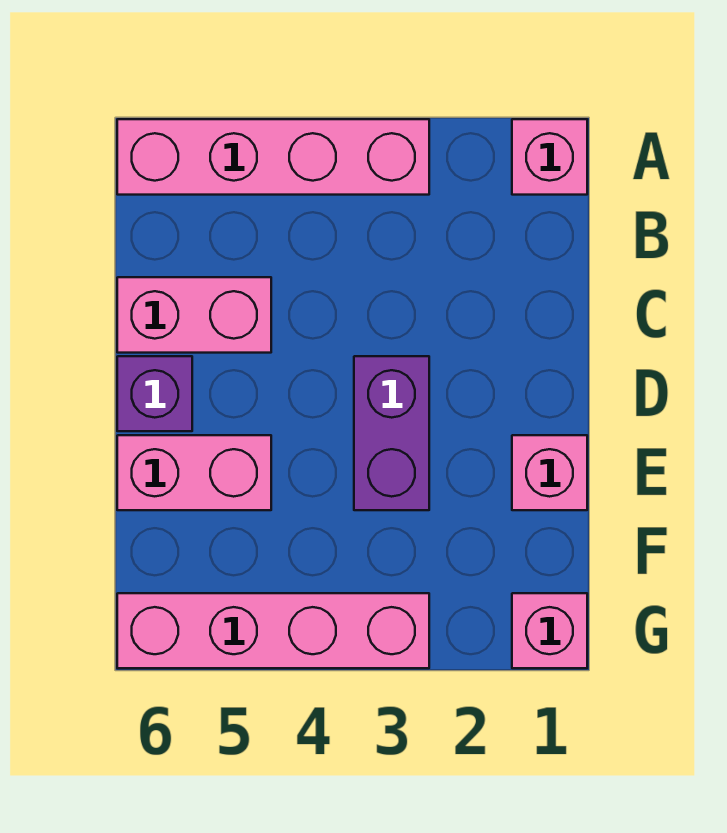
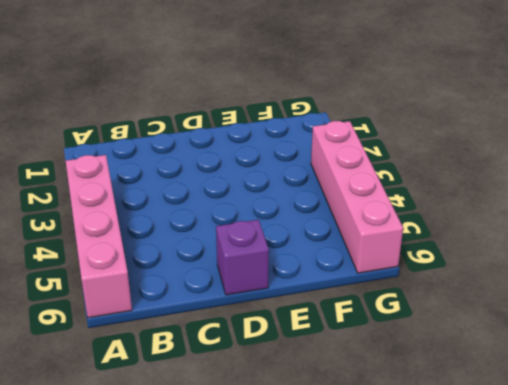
none -> pink 1x1 brick [512,119,587,195]
none -> pink 1x2 brick [117,277,271,353]

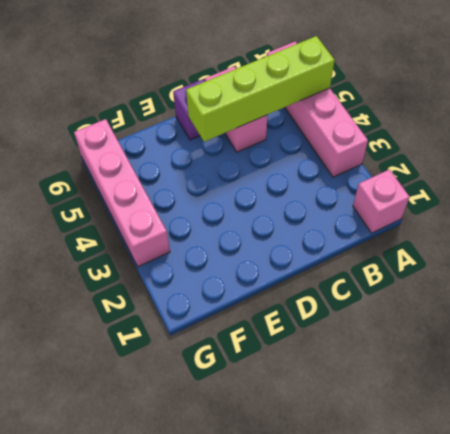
lime 1x4 brick [186,36,335,142] -> none
none -> purple 1x2 brick [354,356,429,510]
none -> pink 1x1 brick [512,435,587,510]

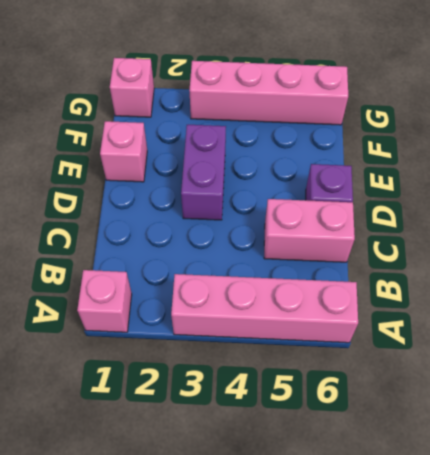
none -> pink 1x2 brick [117,435,271,510]

